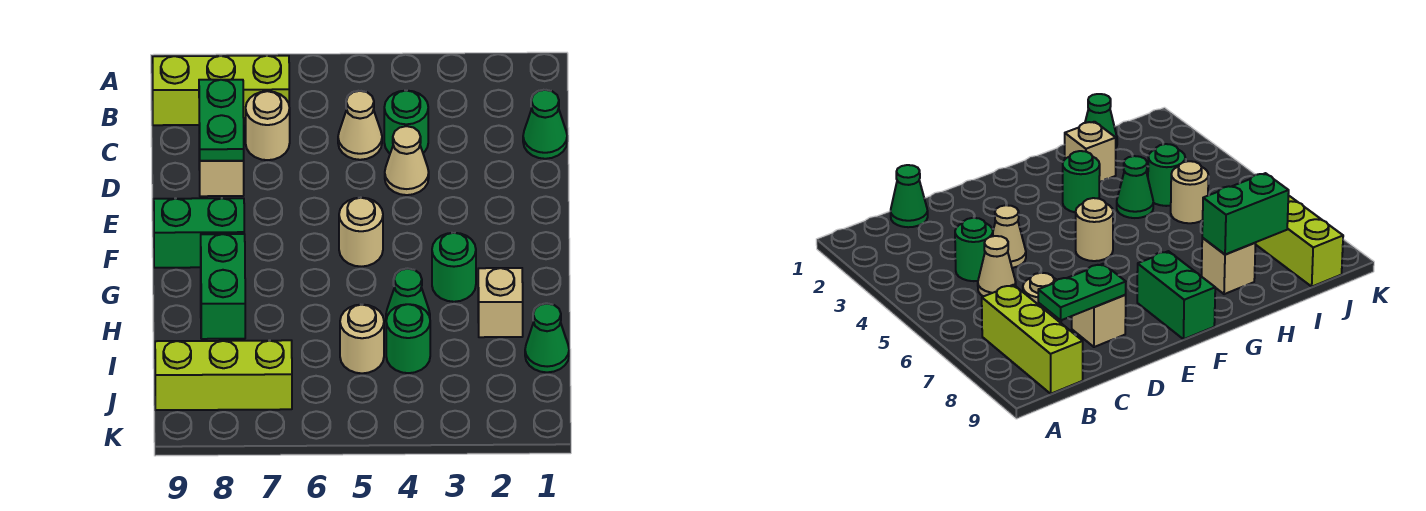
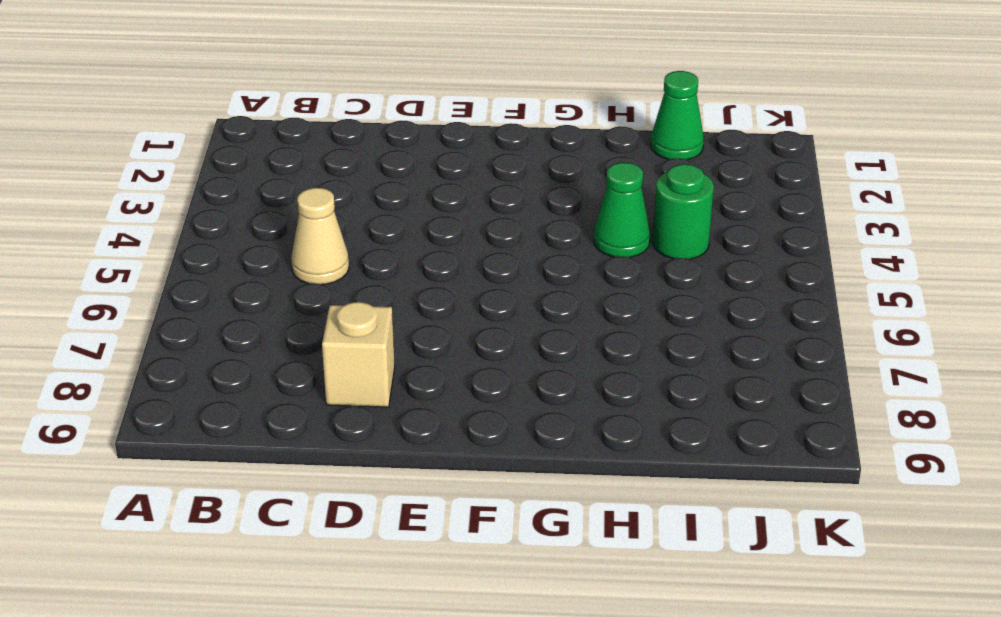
none -> lime 1x3 brick [153,56,289,125]
none -> green 1x1 cone [523,90,567,159]
none -> green 1x1 round brick [384,90,428,153]

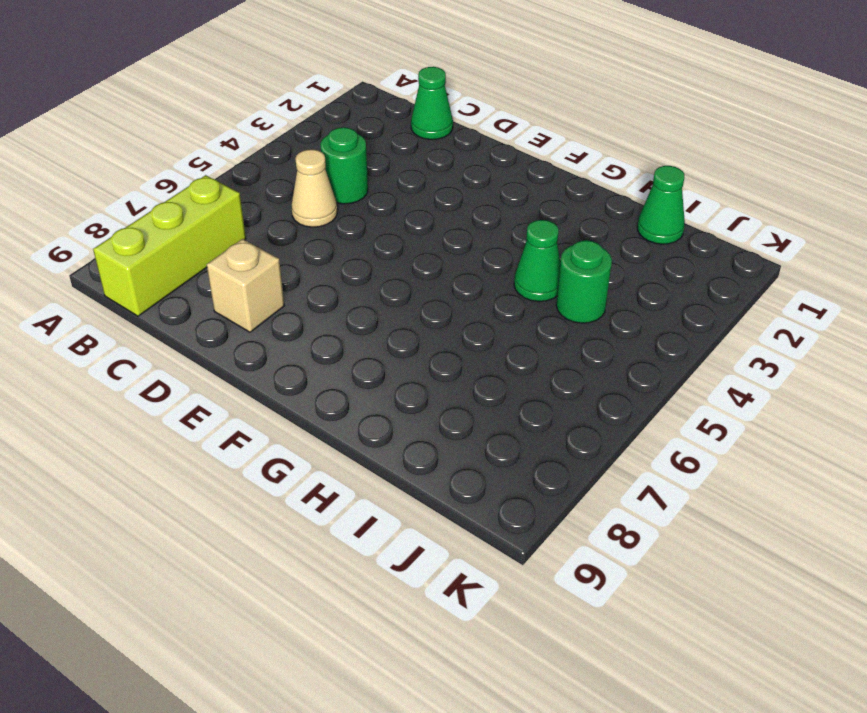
none -> tan 1x1 round brick [246,91,290,160]
none -> tan 1x1 cone [385,126,429,195]
none -> tan 1x1 round brick [339,198,383,267]

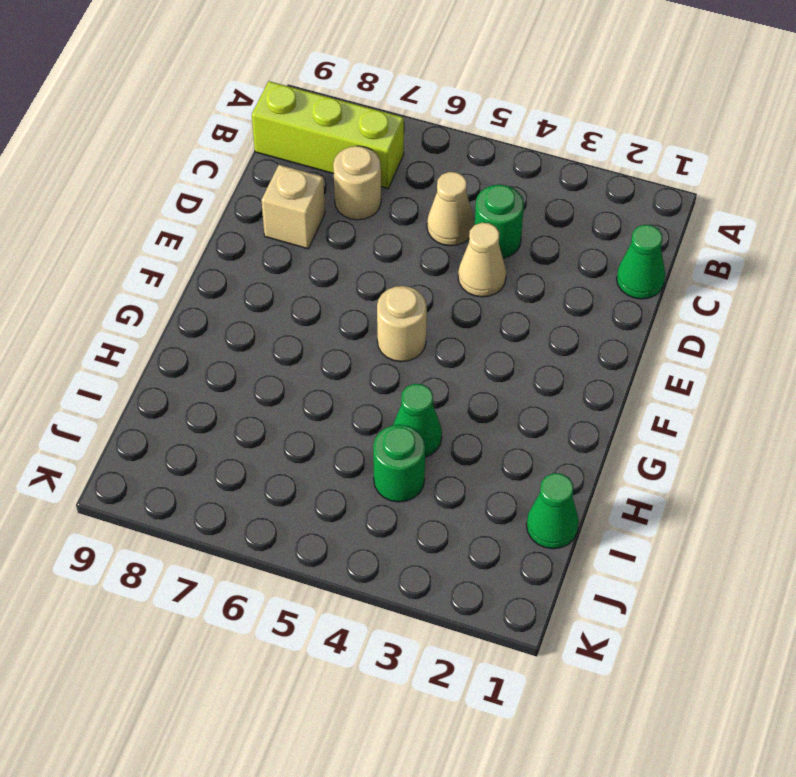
none -> green 1x2 brick [154,198,244,268]
none -> green 1x1 round brick [432,233,476,302]
none -> tan 1x1 brick [478,268,523,337]

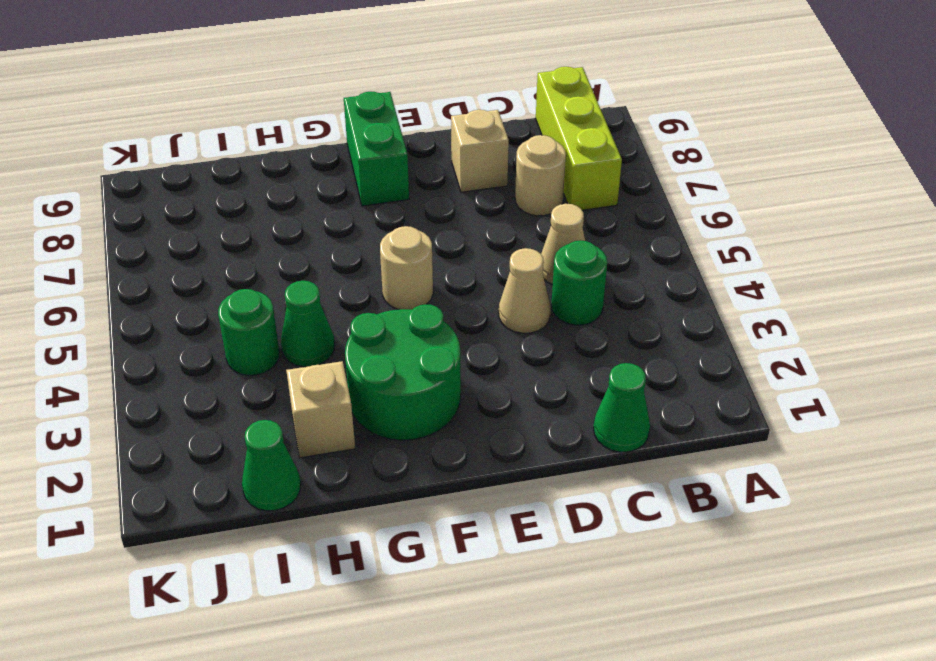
green 2x2 round brick [345,304,461,440] -> green 1x1 round brick [432,233,476,302]
none -> tan 1x1 brick [1201,238,1256,294]
none -> tan 1x1 round brick [340,304,384,373]
none -> lime 1x3 brick [155,340,292,410]

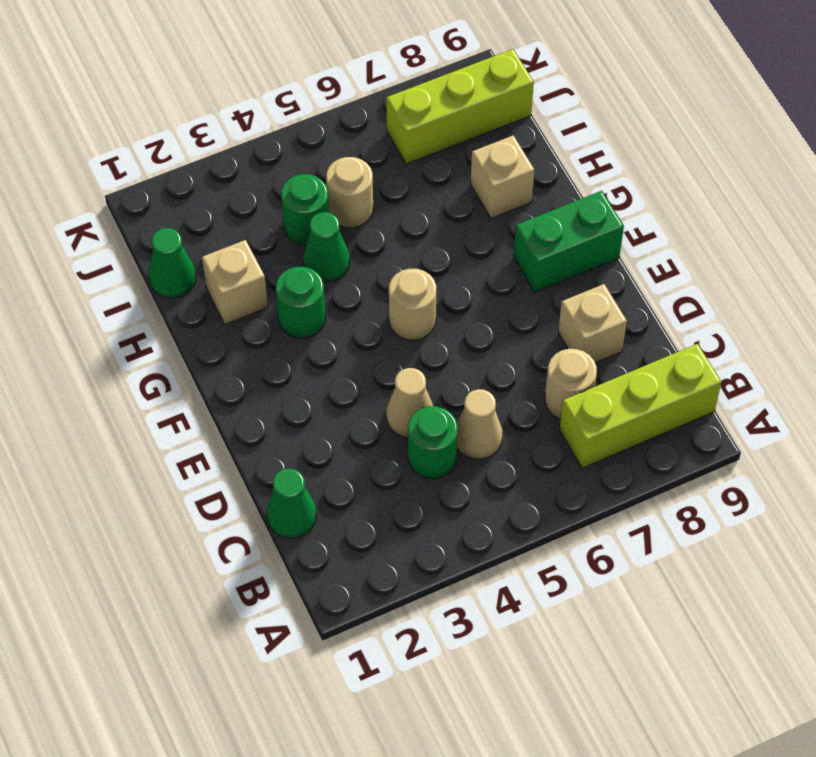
none -> green 1x2 plate [199,80,244,161]
none -> green 1x2 brick [201,234,245,339]

